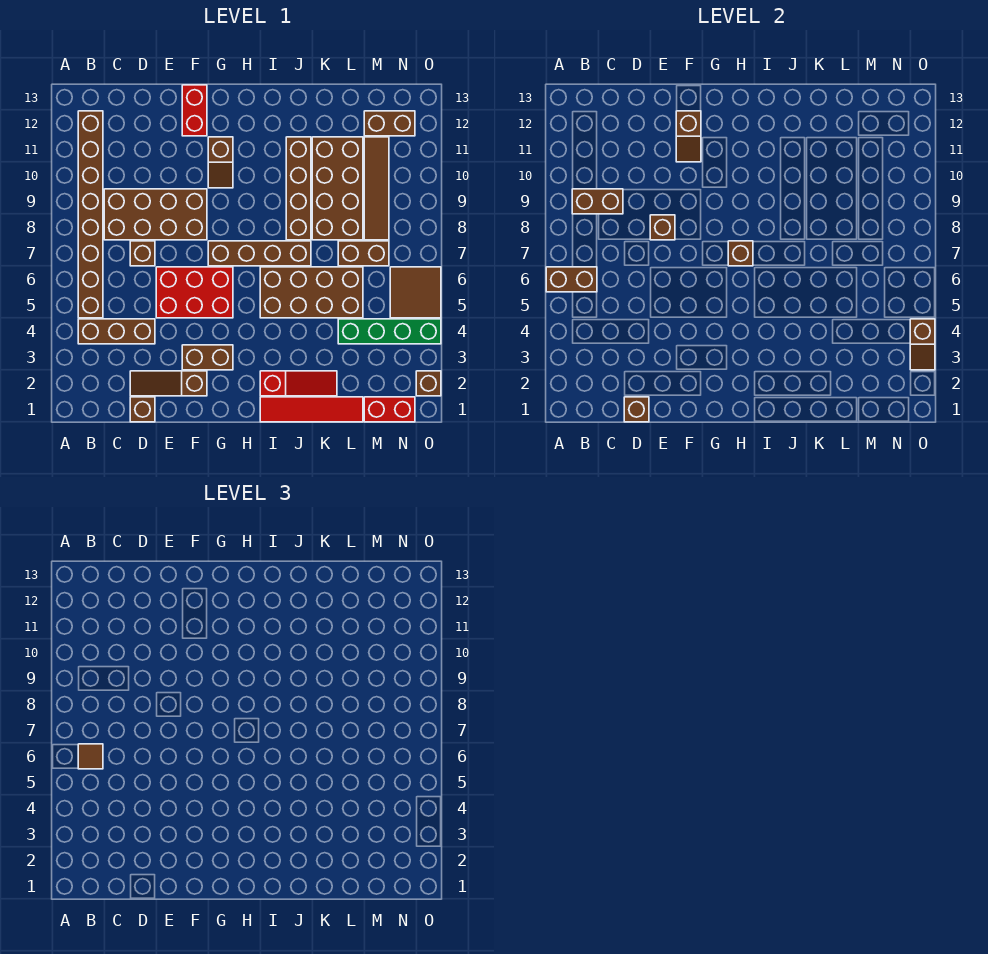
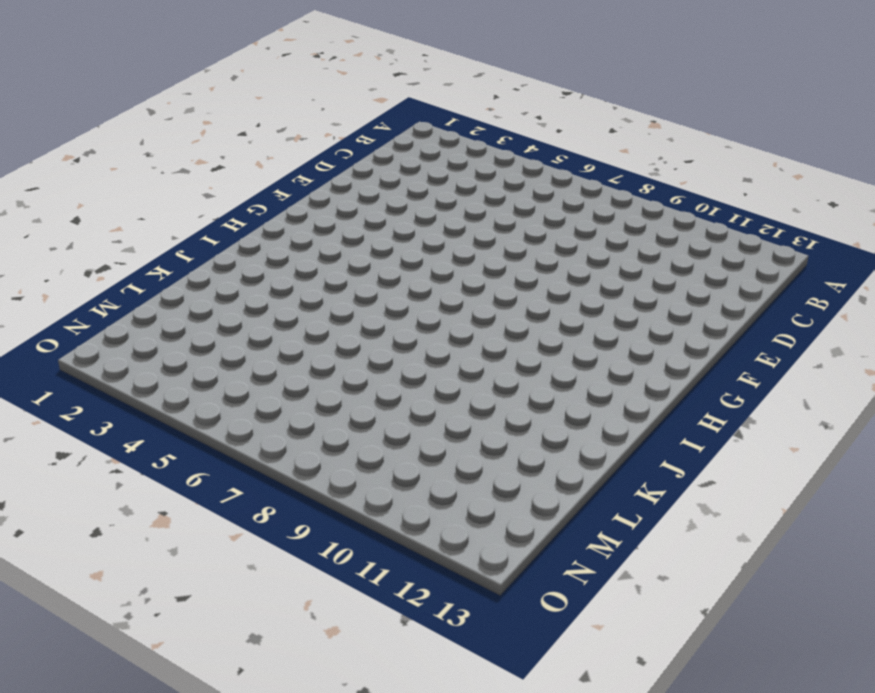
none -> brown 1x3 brick [78,319,155,344]
none -> brown 1x8 brick [78,111,103,318]
none -> brown 2x4 brick [104,189,207,240]
none -> brown 1x1 brick [130,397,155,422]

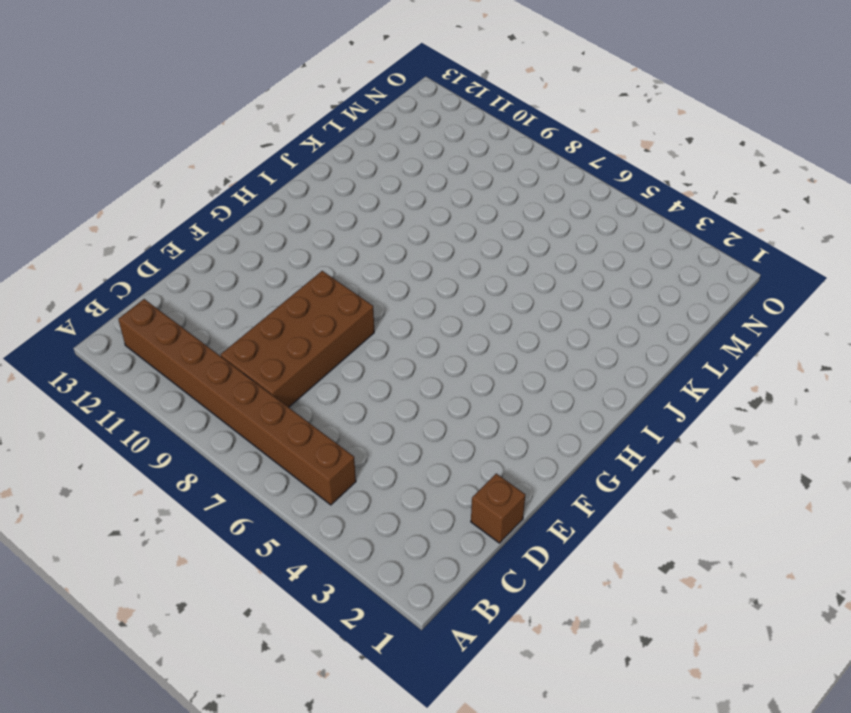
none -> brown 1x3 brick [78,319,155,344]
none -> brown 1x3 slope [130,371,207,396]
none -> brown 1x1 brick [130,241,155,266]
none -> red 2x3 brick [156,267,233,318]

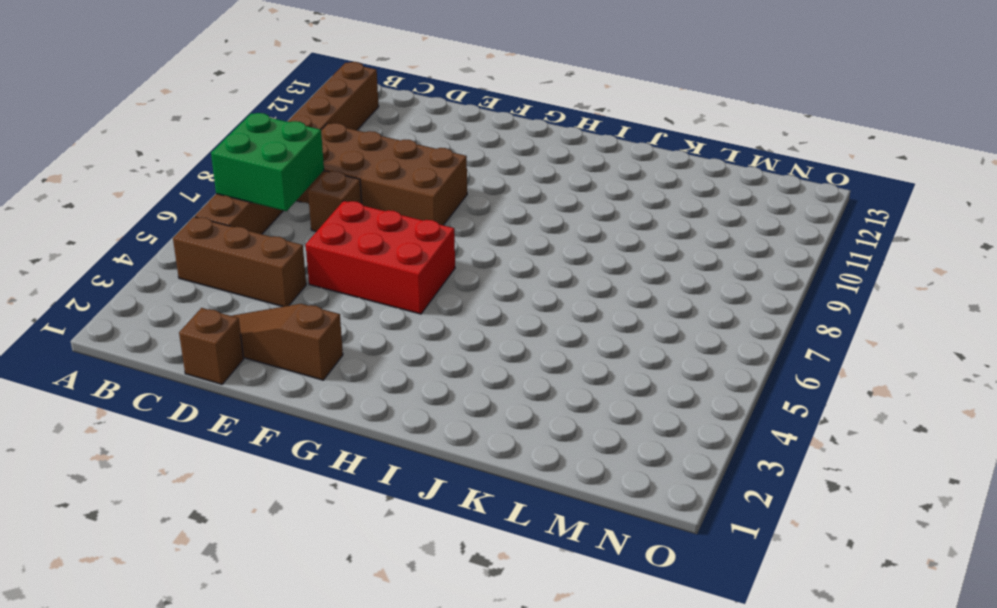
green 2x2 brick [211,113,324,211] -> brown 1x2 brick [546,267,597,292]
none -> brown 1x2 brick [182,345,233,370]
none -> red 1x2 brick [182,85,207,136]
none -> brown 1x4 brick [208,241,311,266]
none -> brown 1x2 slope [208,137,233,188]

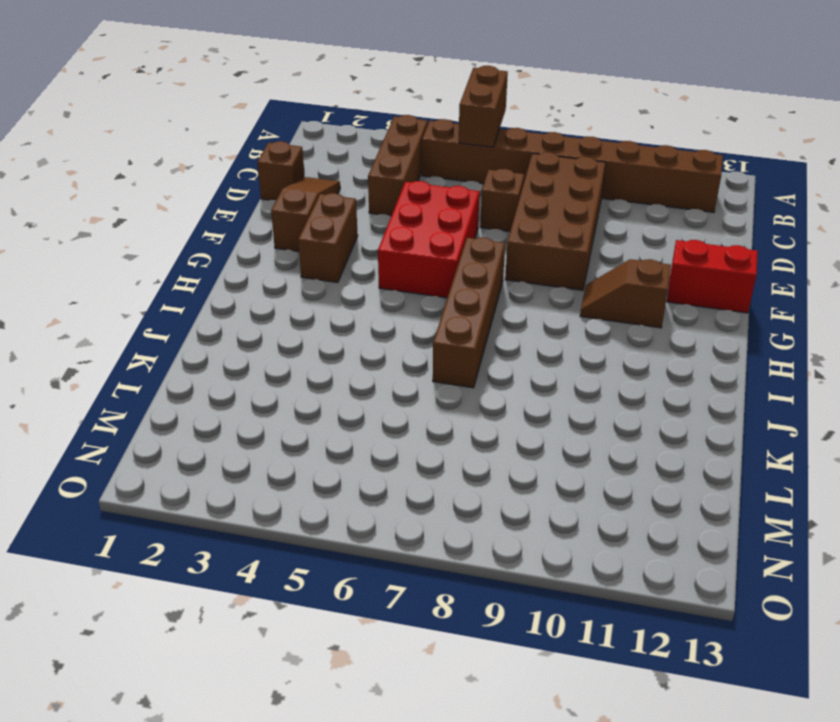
none -> red 1x4 tile [260,397,363,422]
none -> red 1x3 slope [260,371,337,396]
none -> brown 2x4 brick [260,267,363,318]
none -> brown 1x4 brick [286,137,311,240]

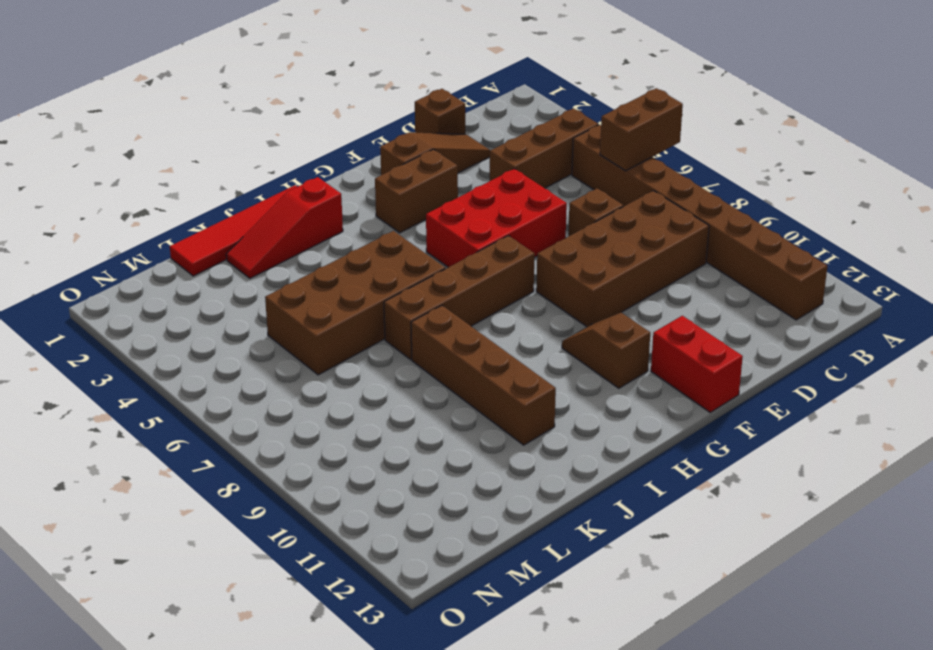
none -> brown 2x4 brick [312,137,363,240]
none -> green 1x4 brick [338,319,441,344]
none -> brown 1x2 brick [338,241,389,266]
none -> red 1x2 brick [364,397,415,422]

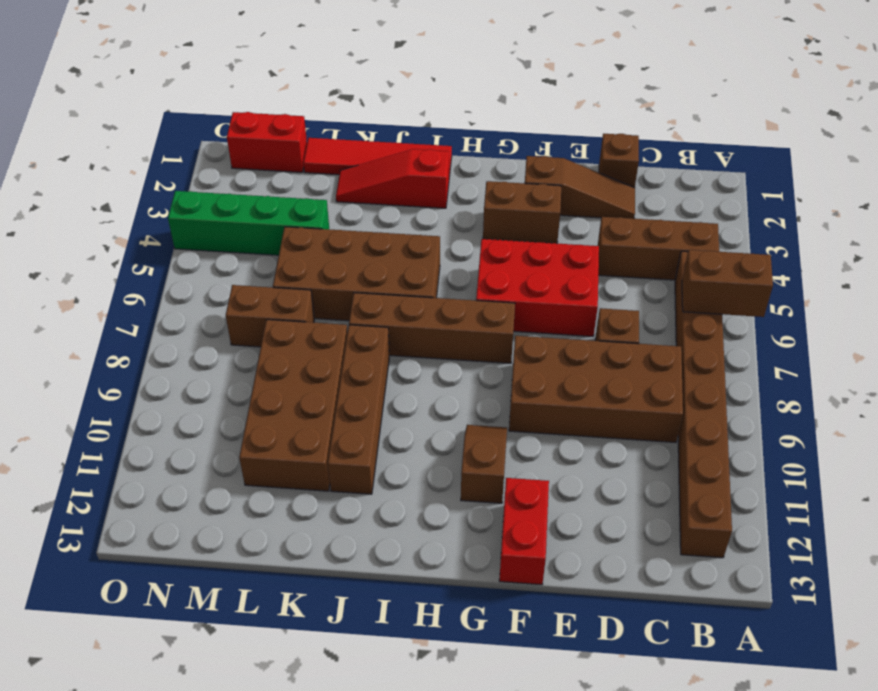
none -> brown 1x4 tile [364,137,389,240]
none -> brown 1x2 brick [364,111,415,136]
none -> brown 2x2 tile [390,267,441,318]
none -> brown 1x1 brick [416,371,441,396]

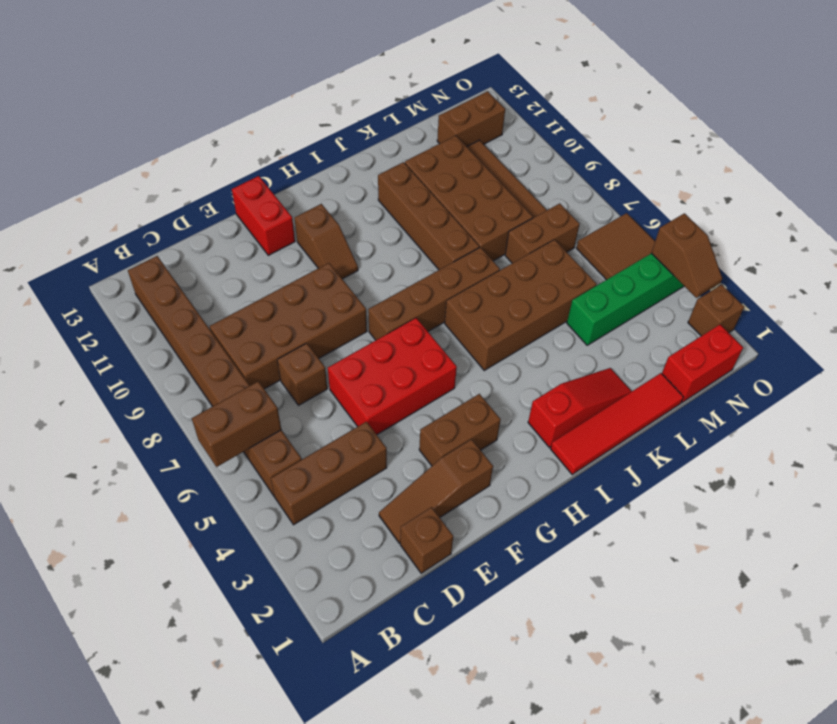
none -> brown 1x2 brick [572,189,623,214]
none -> brown 1x1 brick [624,397,649,422]
none -> brown 1x1 brick [650,215,675,240]
none -> brown 1x2 slope [676,111,701,162]

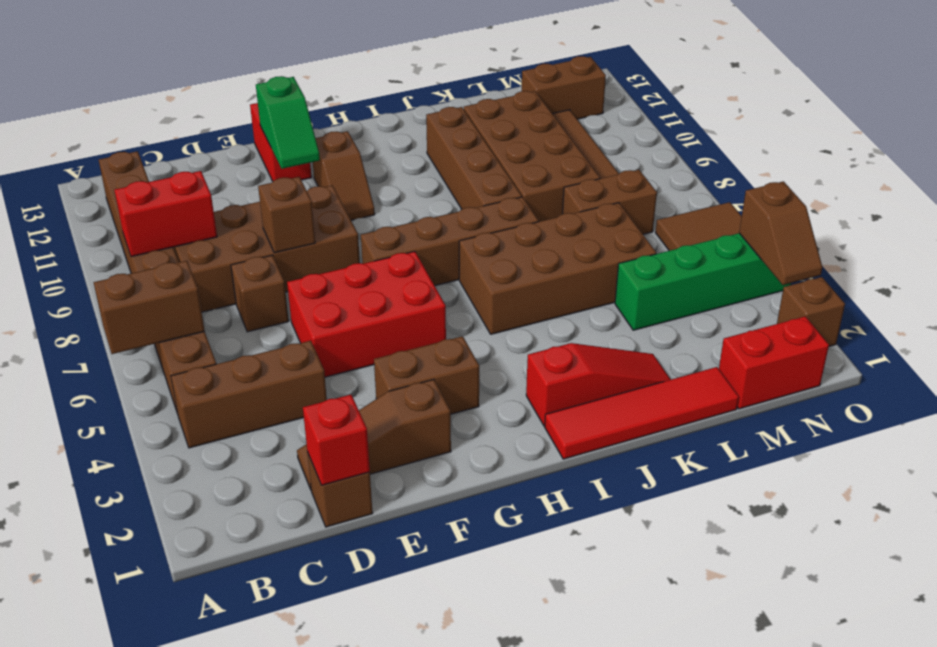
red 1x2 brick [115,171,217,257] -> brown 1x2 brick [572,189,623,214]
red 1x1 brick [303,395,370,485] -> brown 1x1 brick [624,397,649,422]
green 1x2 slope [256,76,320,169] -> brown 1x2 slope [676,111,701,162]
none -> brown 1x1 brick [728,241,753,266]
none -> brown 1x1 tile [78,744,103,769]

